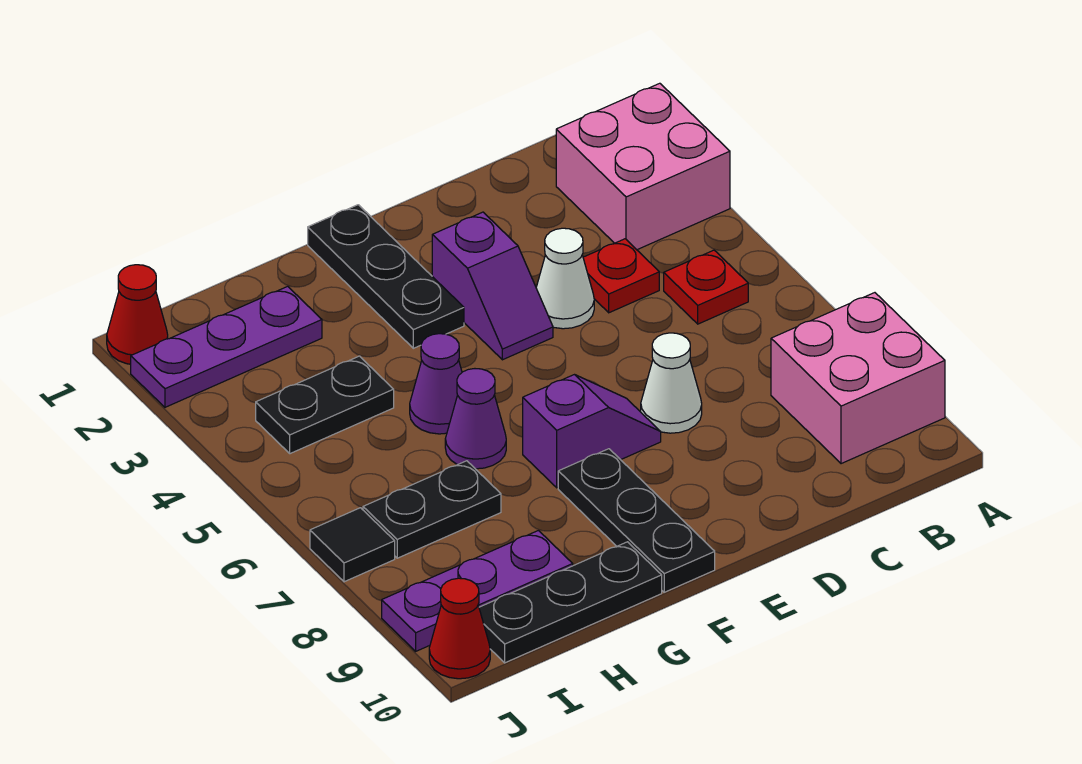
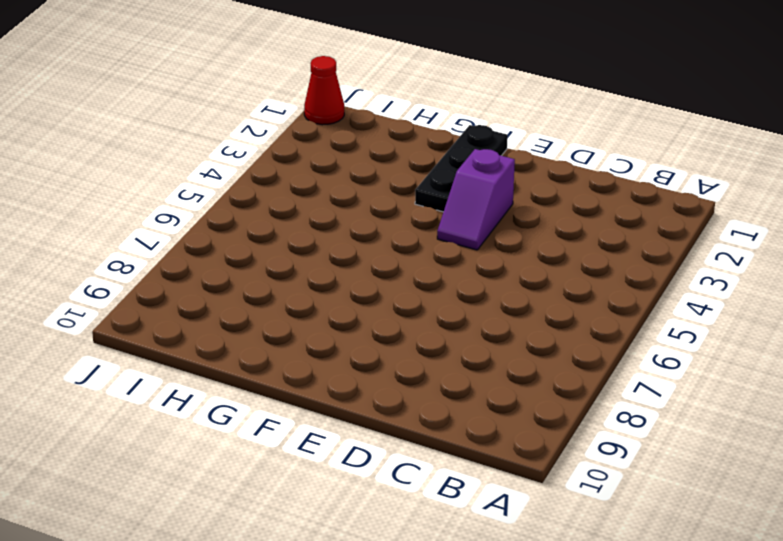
none -> pink 2x2 brick [556,83,730,250]
none -> pink 2x2 brick [771,293,945,464]
none -> red 1x1 plate [664,250,748,324]

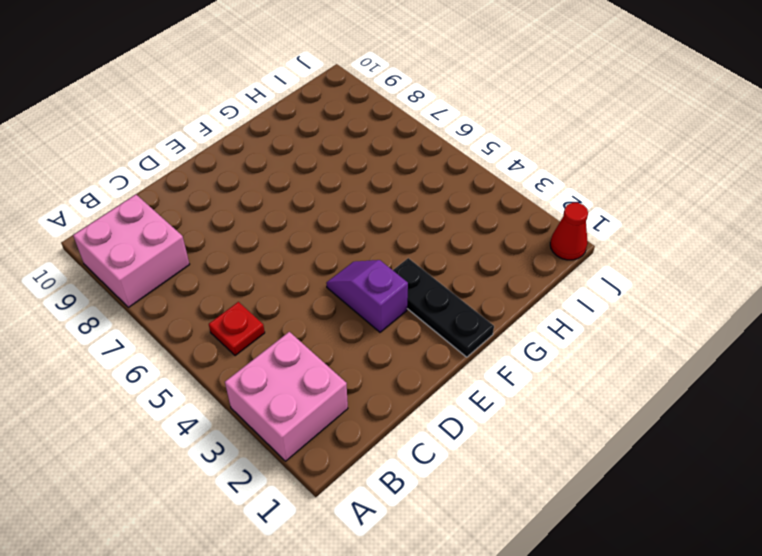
none -> red 1x1 plate [583,239,659,313]
none -> white 1x1 cone [536,228,594,329]
none -> white 1x1 cone [641,333,702,433]

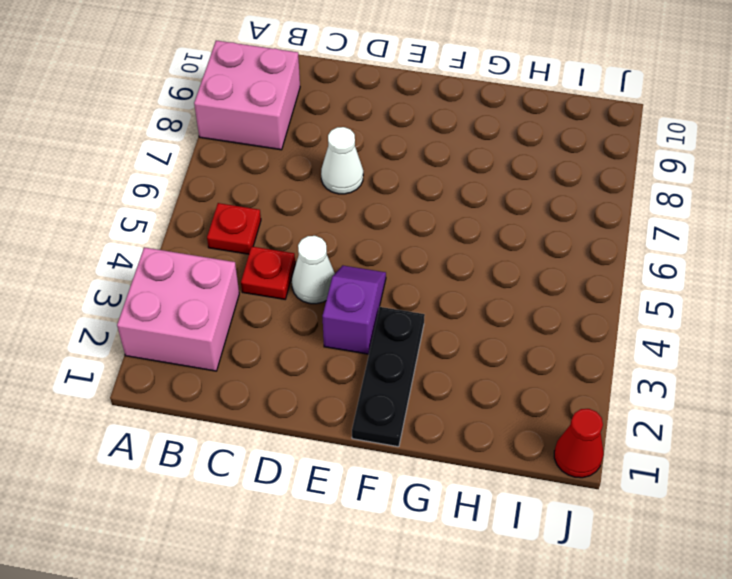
none -> purple 1x2 slope [523,375,661,488]
none -> black 1x3 plate [558,449,715,592]
none -> purple 1x1 cone [410,334,462,434]

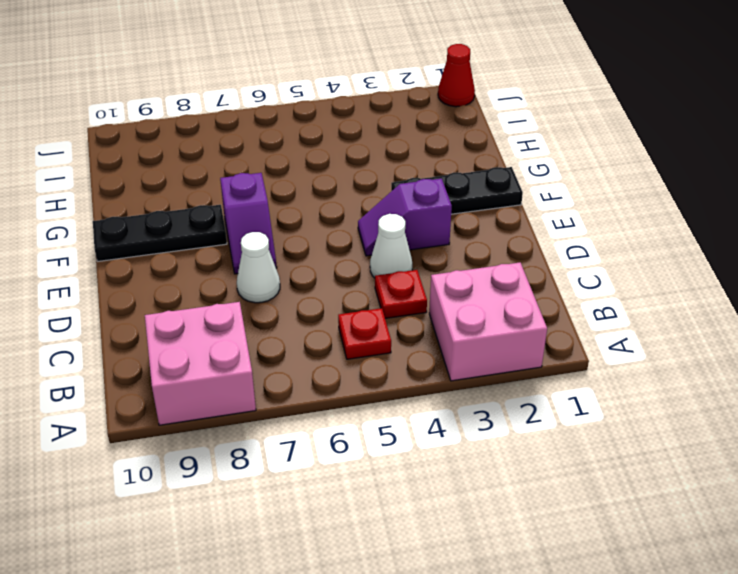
none -> purple 1x1 cone [410,334,462,434]
none -> purple 1x1 cone [445,369,506,469]
none -> black 1x3 plate [479,542,662,663]

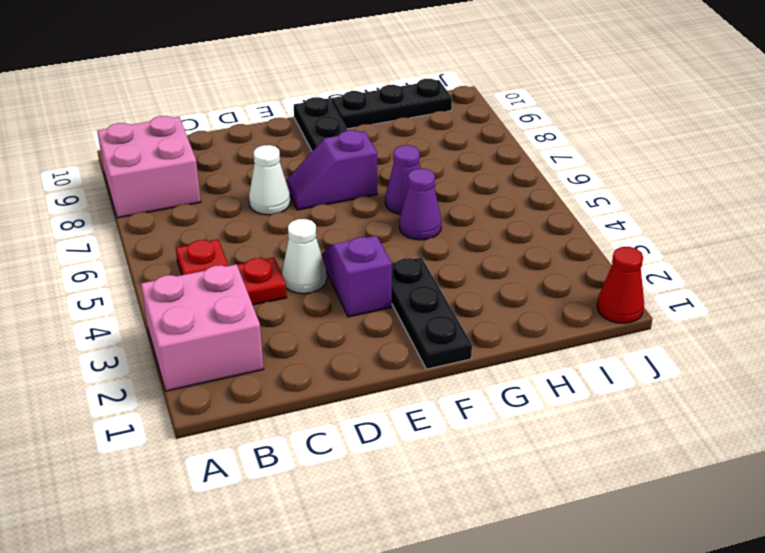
none -> purple 1x3 plate [131,286,322,407]
none -> black 1x2 plate [256,356,394,454]
none -> black 1x2 plate [363,461,501,558]

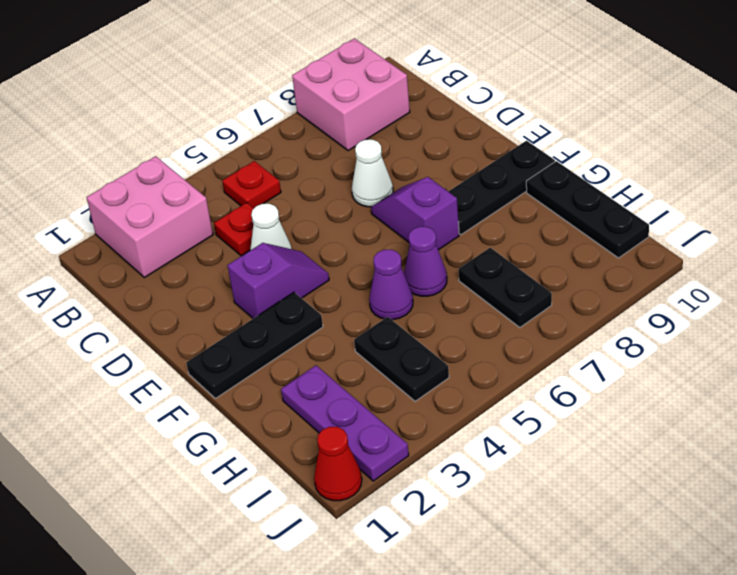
none -> purple 1x3 plate [382,531,573,651]
none -> black 1x1 tile [310,508,395,582]
none -> red 1x1 cone [429,578,490,679]

